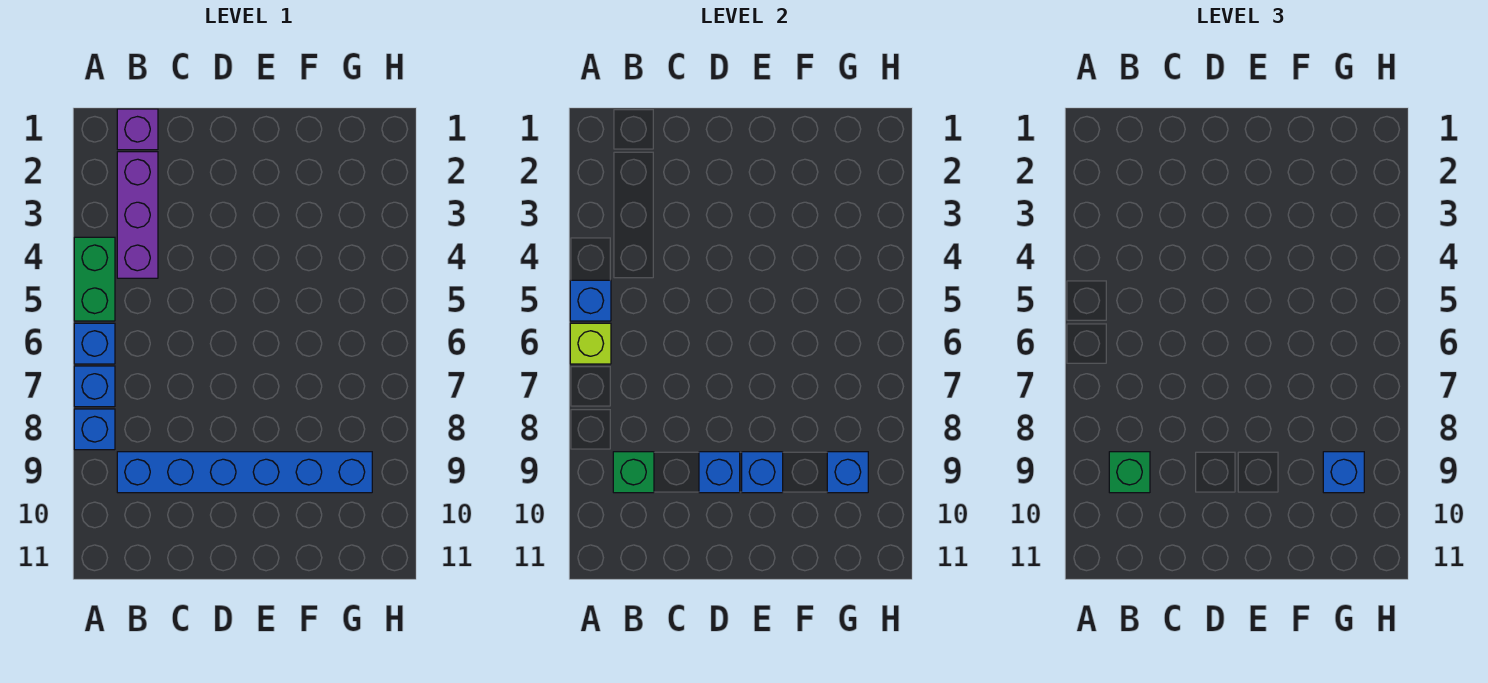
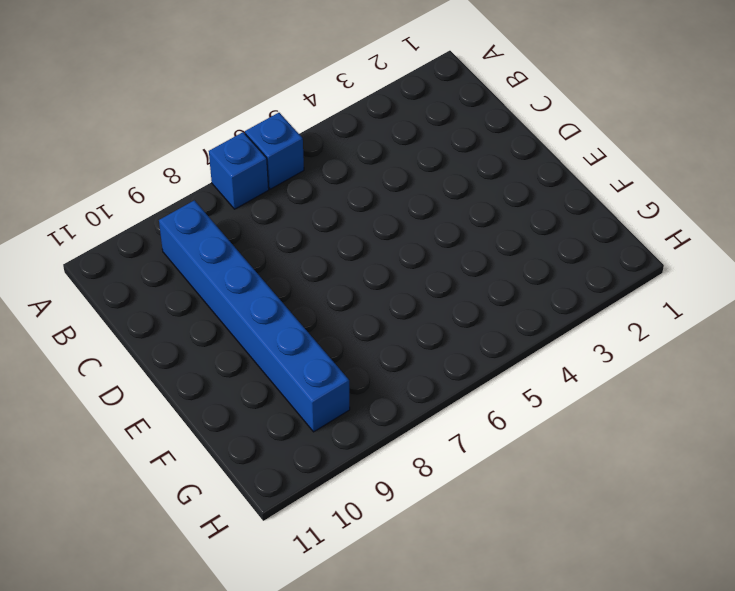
none -> green 1x2 brick [74,237,115,321]
none -> blue 1x1 brick [74,409,115,450]
none -> purple 1x1 brick [117,109,158,150]

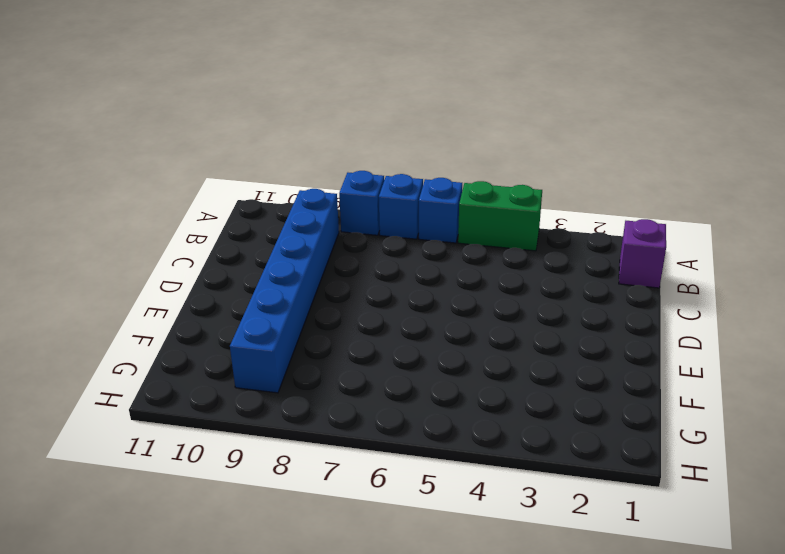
none -> purple 1x3 brick [117,152,158,278]
none -> blue 1x1 brick [570,280,611,321]
none -> lime 1x1 brick [570,323,611,364]

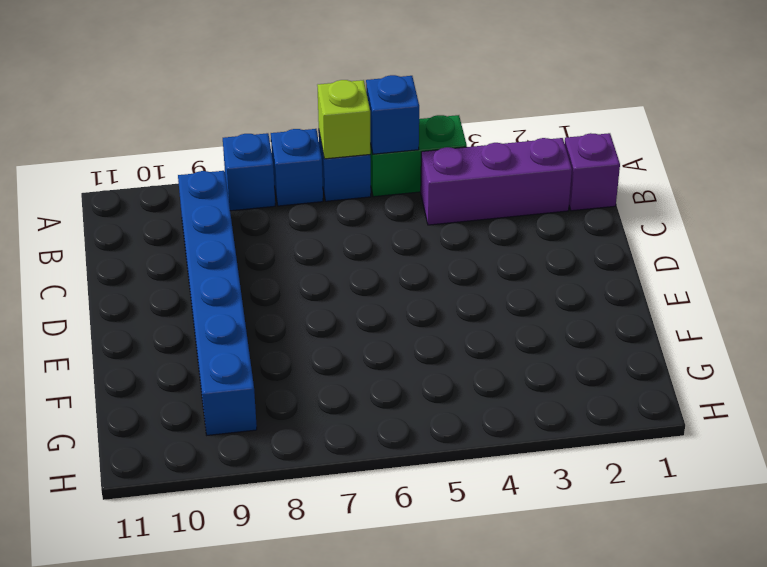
none -> green 1x1 brick [613,452,654,493]
none -> blue 1x1 brick [699,452,740,493]
none -> blue 1x1 brick [742,452,783,493]

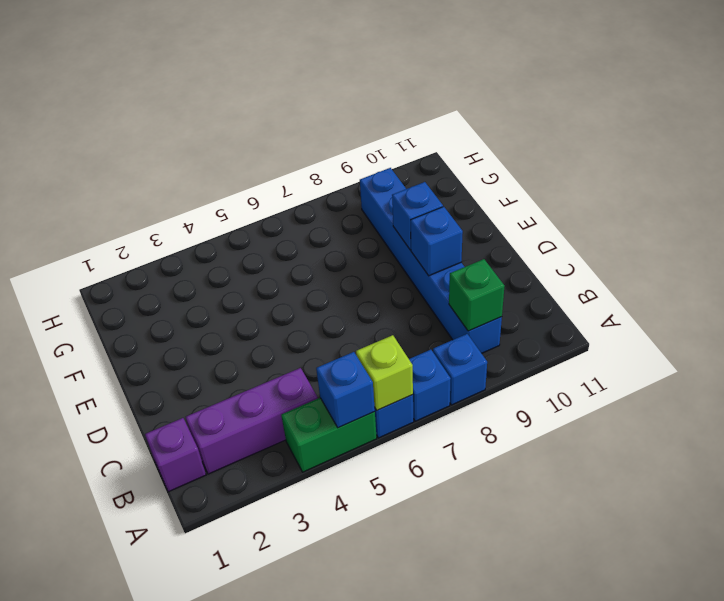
none -> blue 1x1 brick [827,452,868,493]
none -> green 1x1 brick [1109,452,1150,493]
none -> blue 1x1 brick [1323,452,1364,493]

